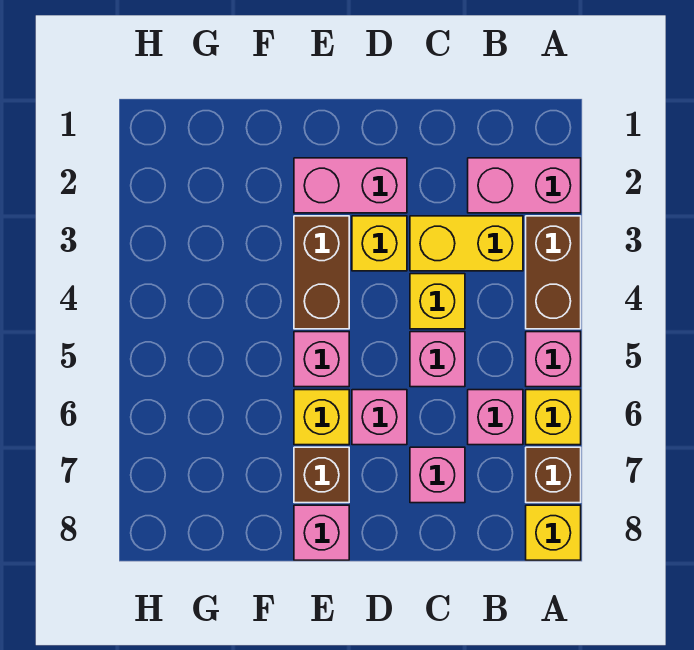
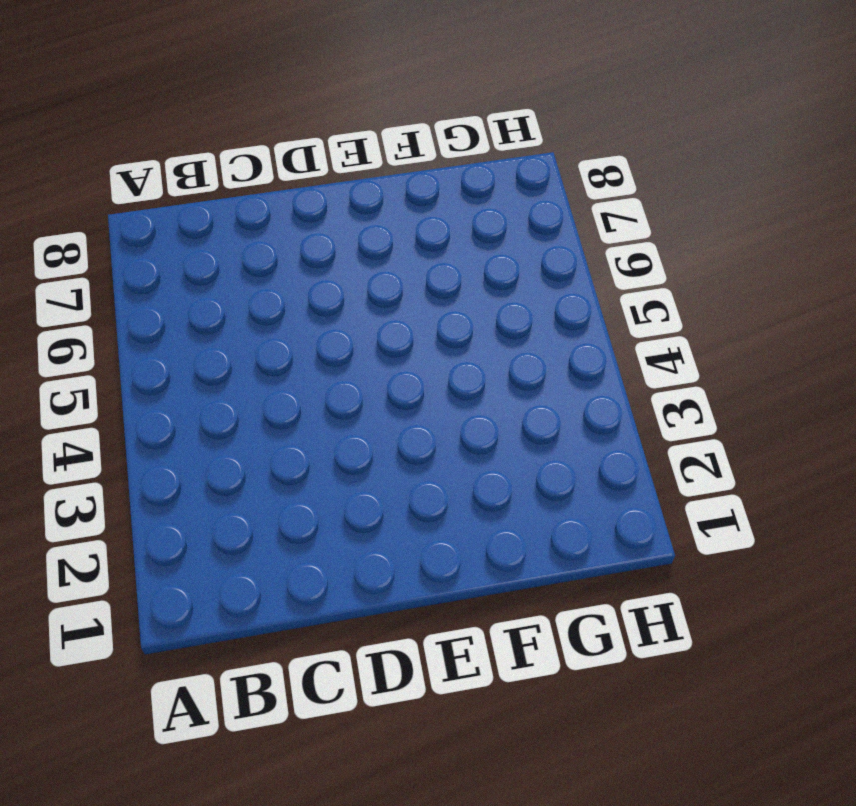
none -> pink 1x2 brick [468,158,581,213]
none -> brown 1x2 brick [526,216,581,329]
none -> pink 1x1 brick [526,332,581,387]

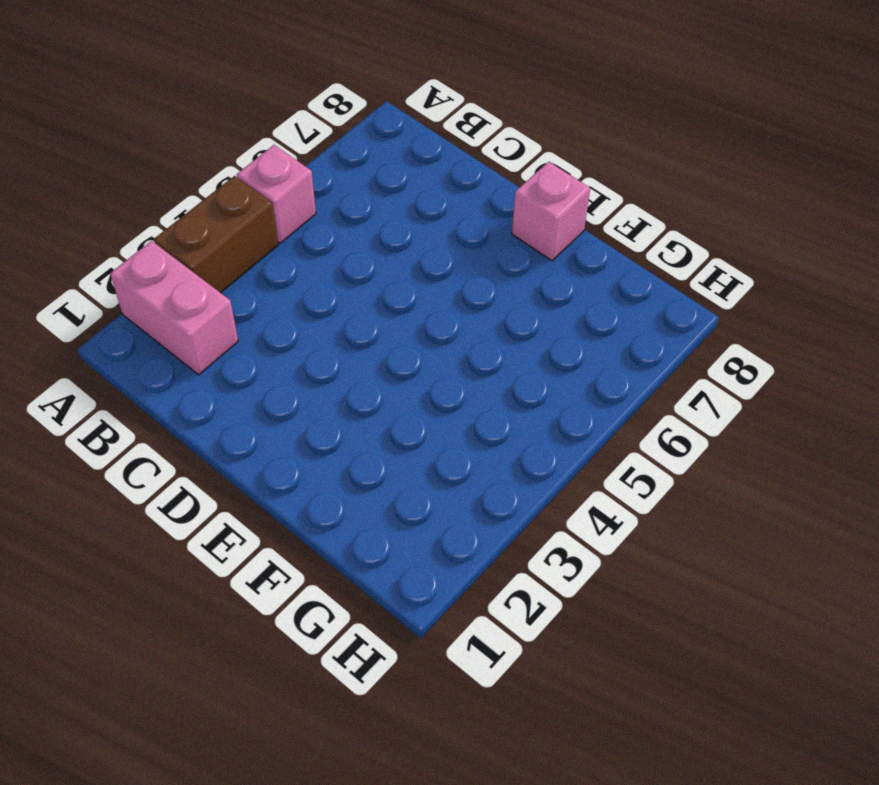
none -> yellow 1x1 brick [526,390,581,445]
none -> brown 1x1 brick [526,447,581,503]
none -> yellow 1x1 brick [526,505,581,560]

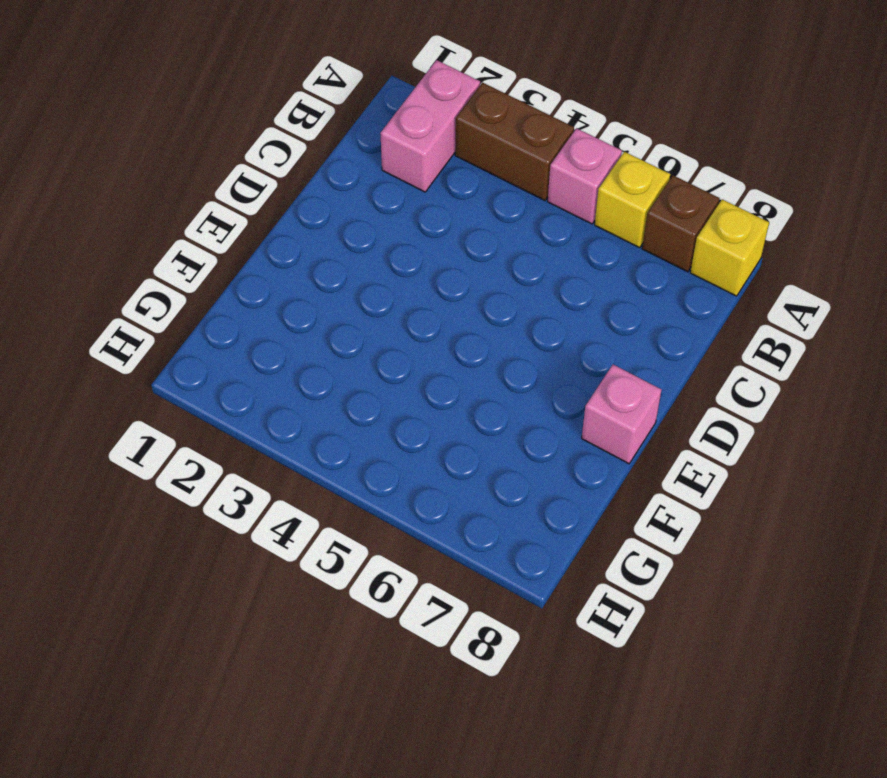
none -> yellow 1x2 brick [410,216,523,271]
none -> pink 1x1 brick [468,390,523,445]
none -> yellow 1x1 brick [410,274,465,329]

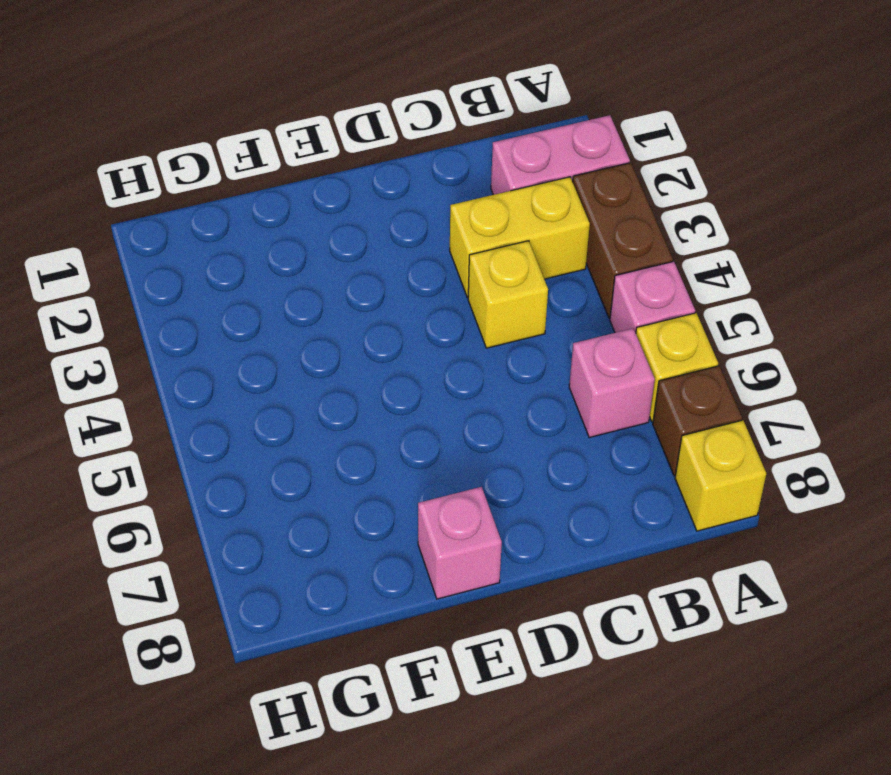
none -> pink 1x1 brick [410,332,465,387]
none -> pink 1x1 brick [410,447,465,503]
none -> pink 1x2 brick [294,158,407,213]

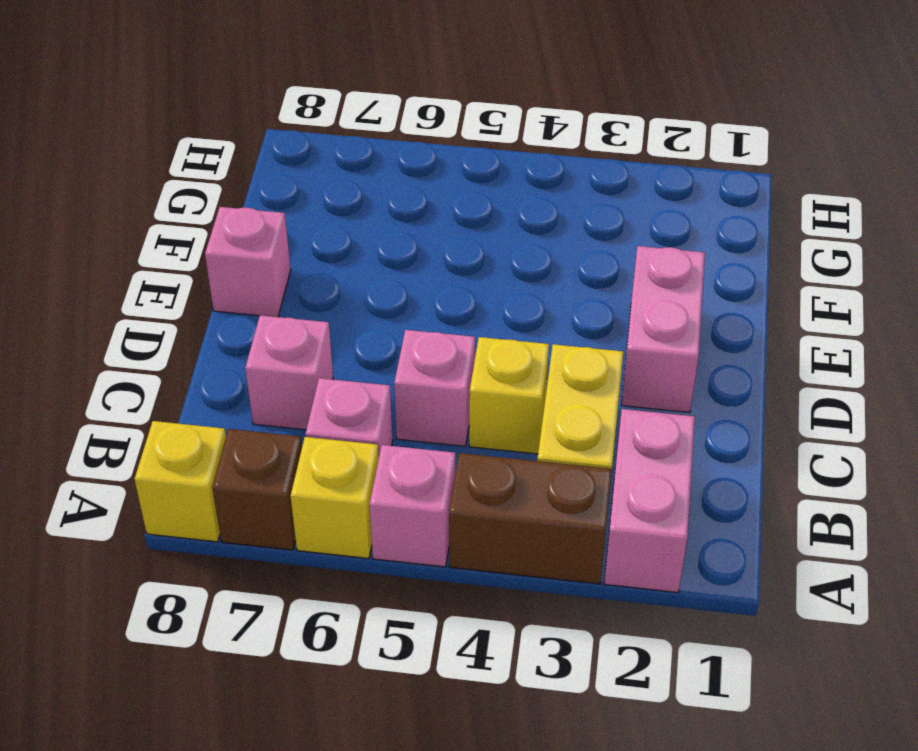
none -> yellow 1x1 brick [352,216,407,271]
none -> pink 1x1 brick [352,390,407,445]
none -> brown 1x2 brick [294,216,349,329]

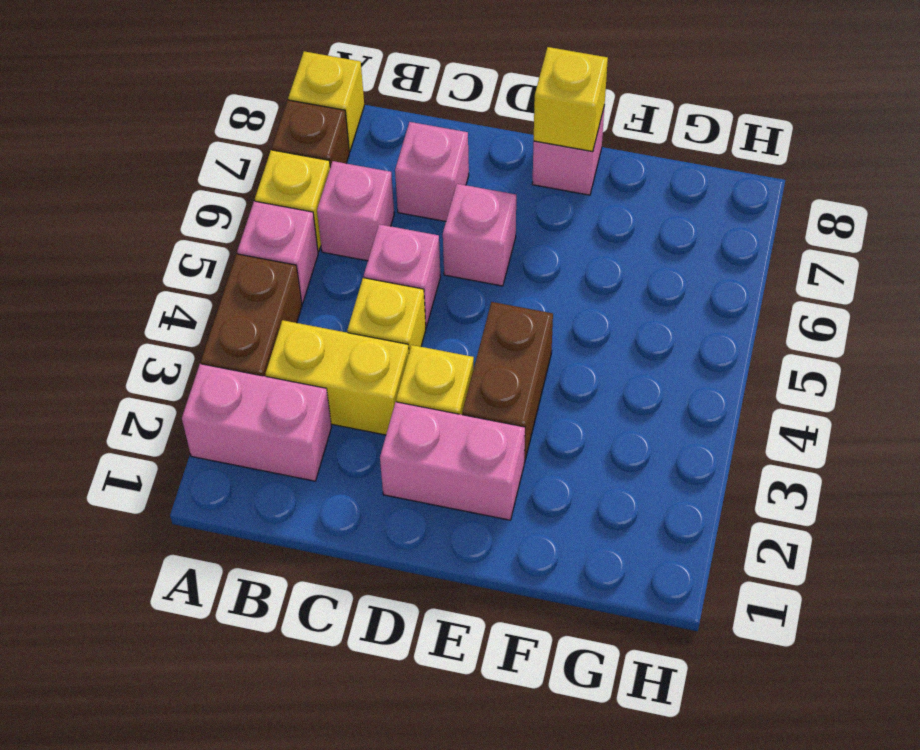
yellow 1x1 brick [534,47,608,152] -> yellow 1x1 brick moved to [294,390,349,445]
none -> pink 1x1 brick [294,332,349,387]
none -> brown 1x1 brick [294,447,349,503]

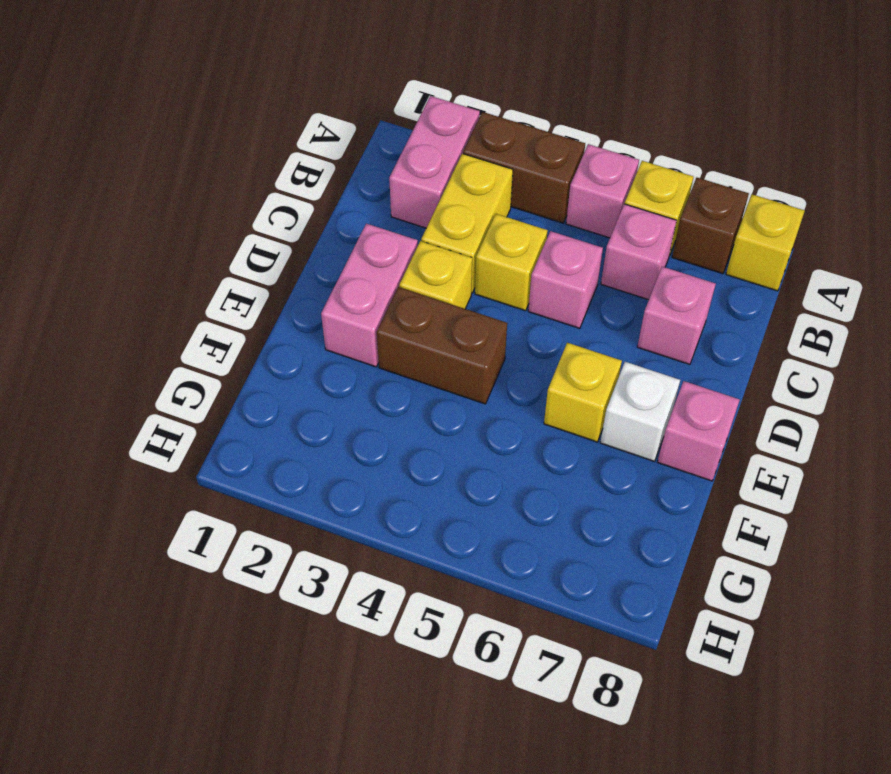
white 1x1 brick [600,362,680,461] -> brown 1x1 brick [294,447,349,503]
none -> pink 1x1 brick [352,390,407,445]
none -> pink 1x1 brick [294,332,349,387]

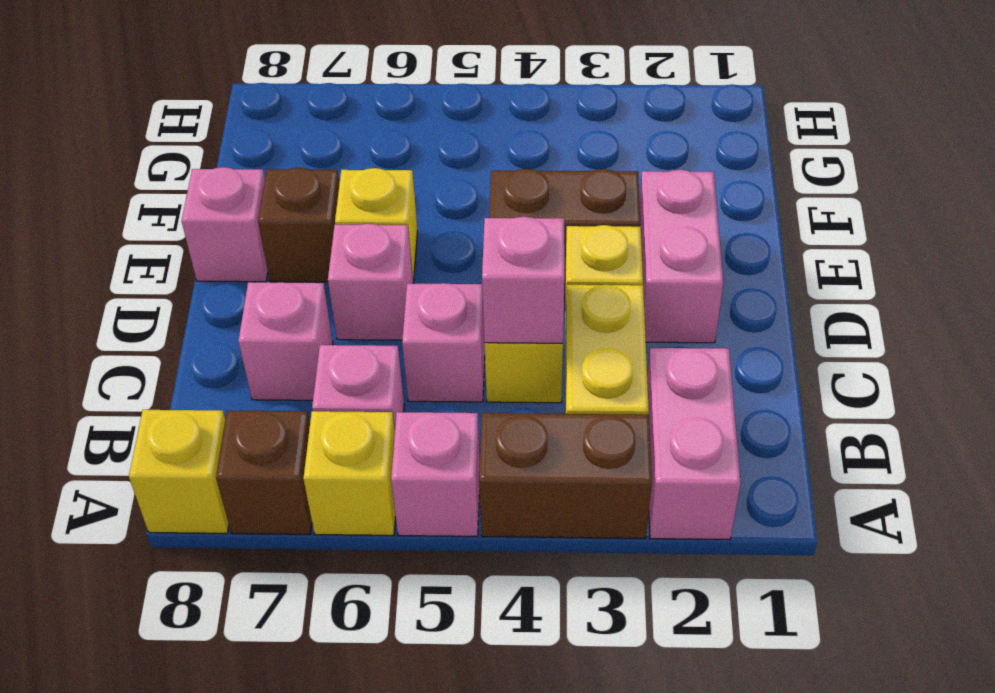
pink 1x1 brick [482,217,565,343] -> pink 1x1 brick moved to [294,332,349,387]

